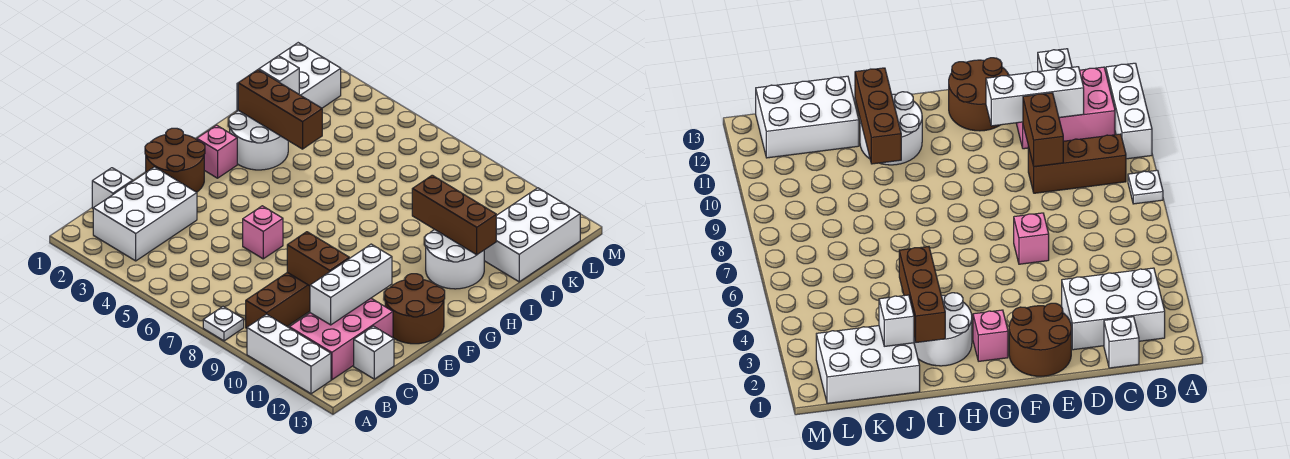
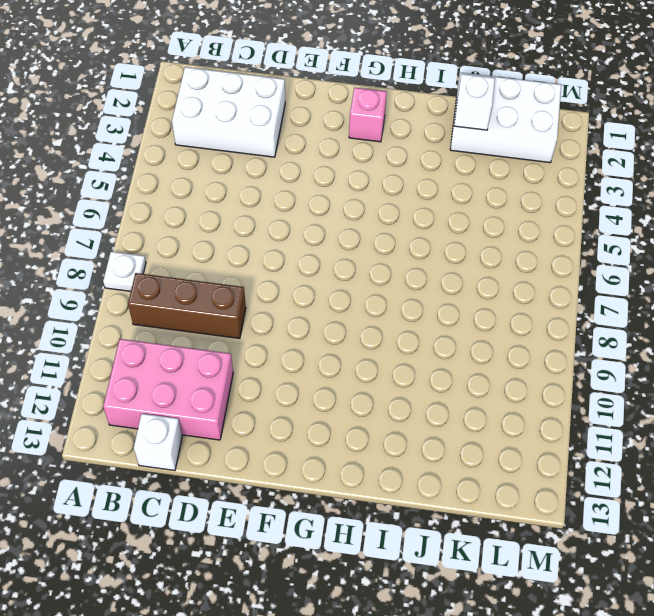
none -> white 1x3 brick [247,314,331,394]
none -> white 1x1 brick [92,168,133,208]
none -> brown 2x2 round brick [145,128,205,192]

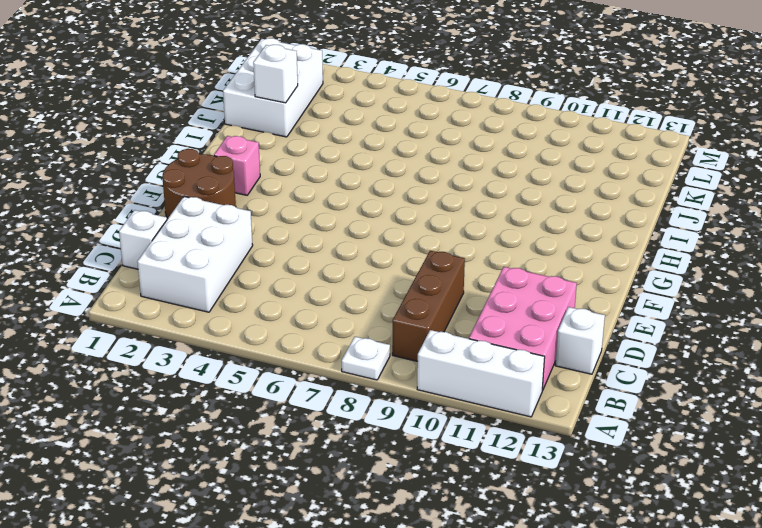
none -> pink 1x1 brick [243,206,283,259]
none -> brown 2x2 round brick [385,274,445,344]
none -> white 2x2 round brick [229,110,288,170]

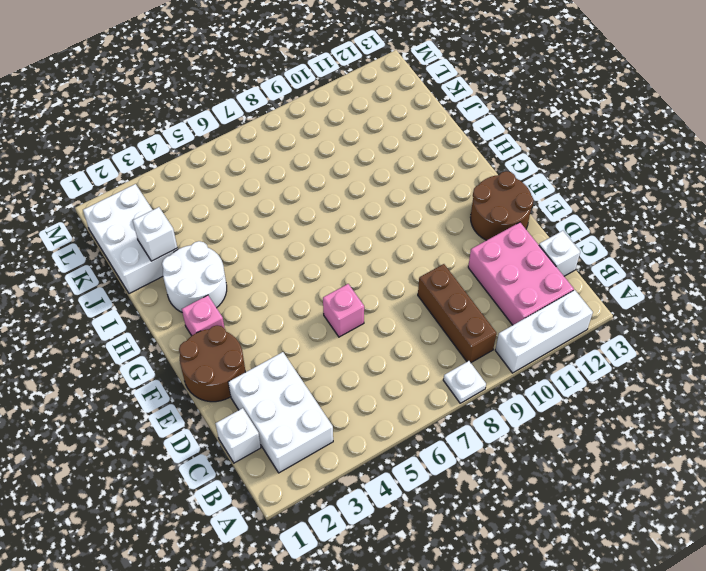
none -> white 2x2 round brick [425,229,484,289]
none -> white 2x3 brick [484,188,580,282]
none -> white 1x3 brick [310,244,392,325]

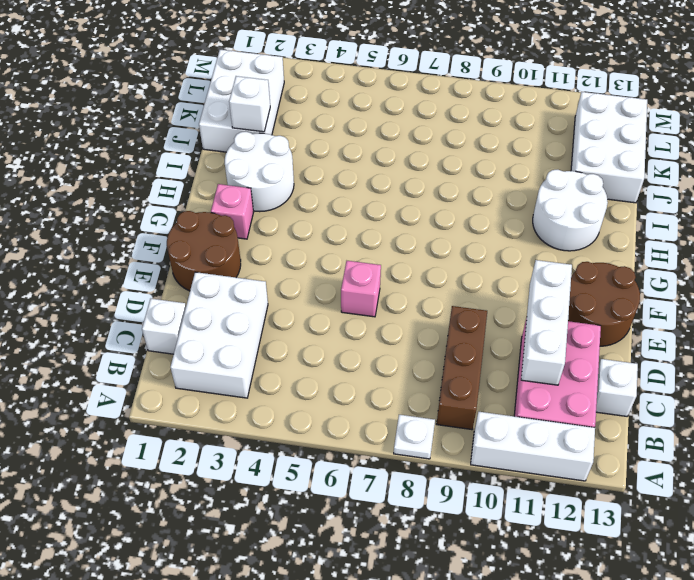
none -> brown 1x2 brick [287,232,349,286]
none -> brown 1x3 brick [238,70,322,149]
none -> brown 1x3 brick [412,175,496,255]

